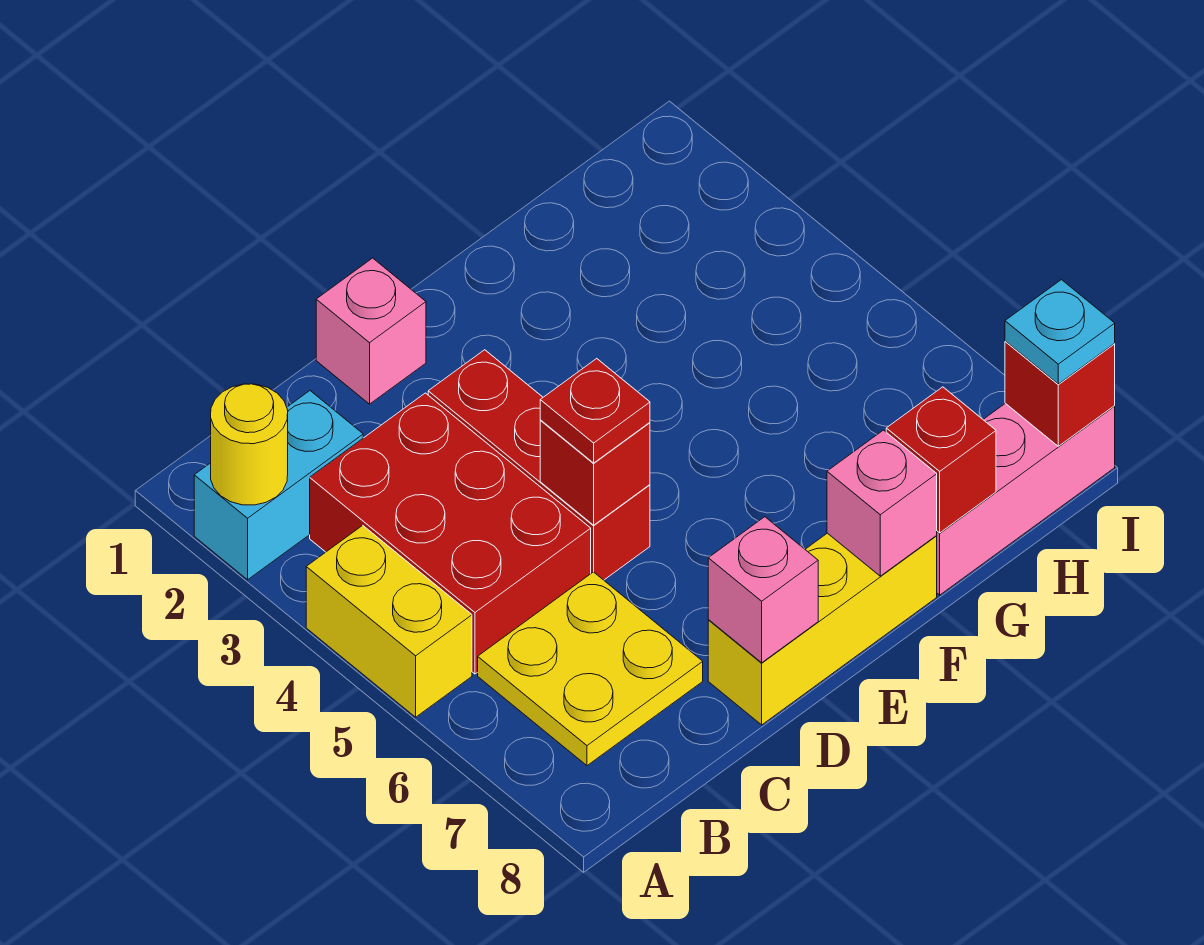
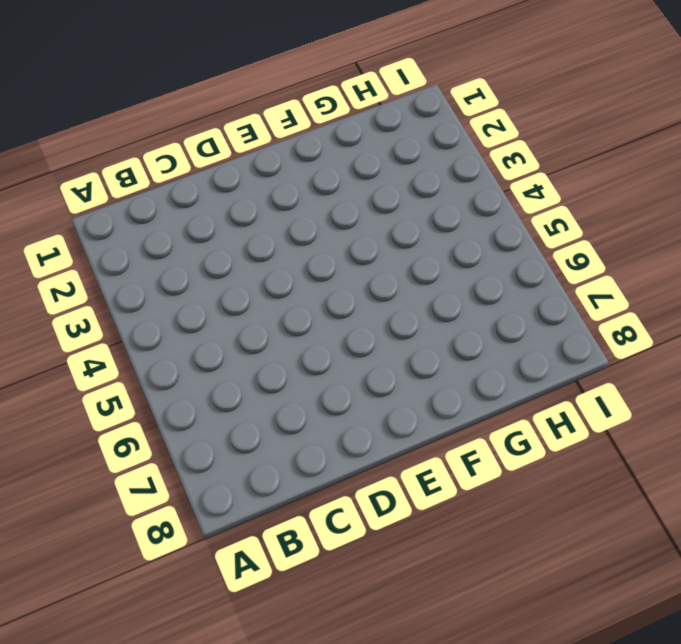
none -> cyan 1x2 brick [194,391,363,580]
none -> yellow 1x2 brick [306,525,472,717]
none -> red 2x3 brick [310,393,591,674]

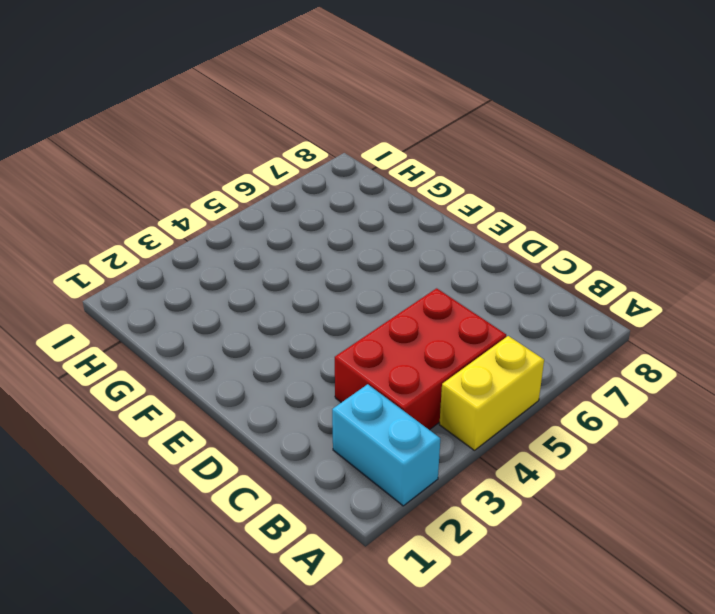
none -> yellow 2x2 plate [478,572,703,766]
none -> pink 1x1 brick [316,258,426,404]
none -> red 1x3 brick [428,350,650,580]

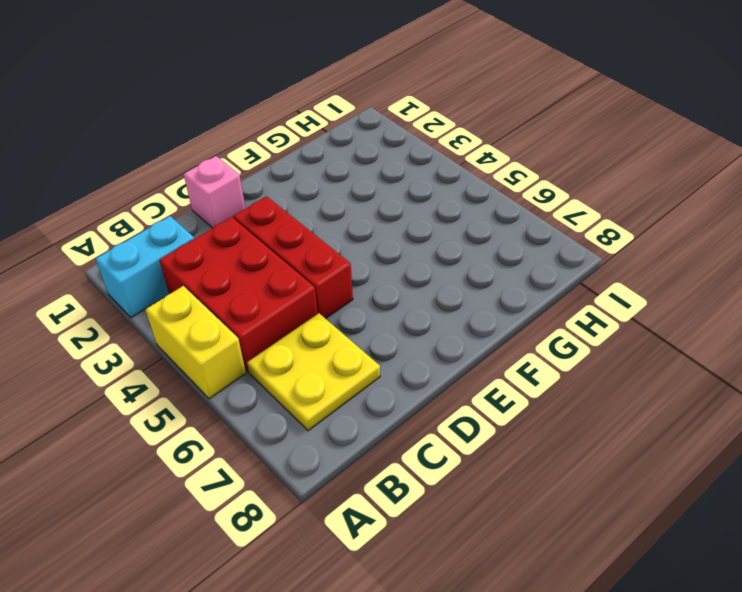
none -> yellow 1x3 brick [708,533,937,725]
none -> pink 1x3 brick [936,403,1115,595]
none -> yellow 1x1 round brick [211,384,288,505]

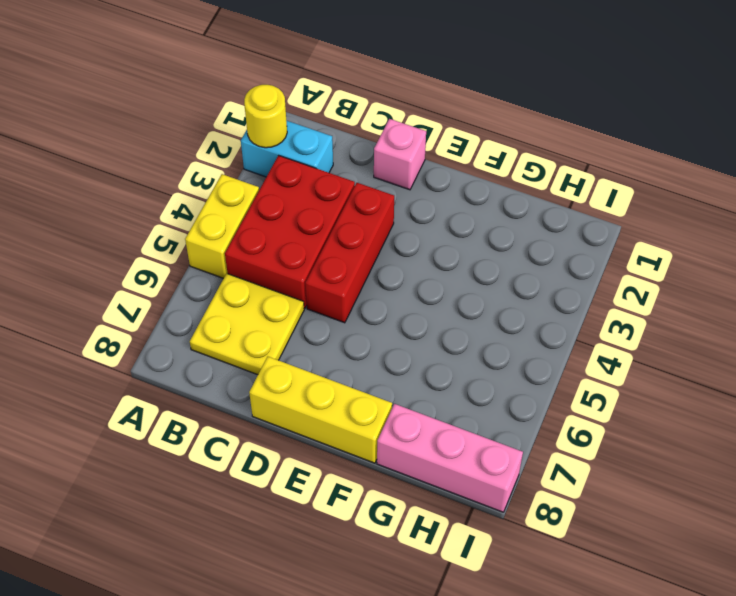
none -> red 1x1 brick [540,420,650,525]
none -> pink 1x1 brick [708,517,818,663]
none -> pink 1x1 brick [827,430,937,576]

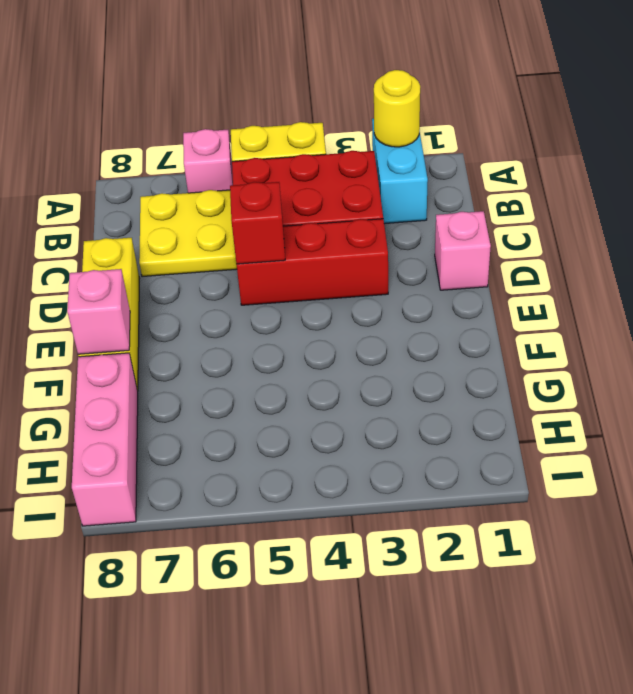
pink 1x1 brick [183,129,233,193] -> pink 1x1 brick moved to [708,517,818,663]
none -> red 1x1 brick [886,387,996,533]
none -> red 1x1 brick [1005,341,1115,446]
none -> red 1x1 plate [540,359,650,463]

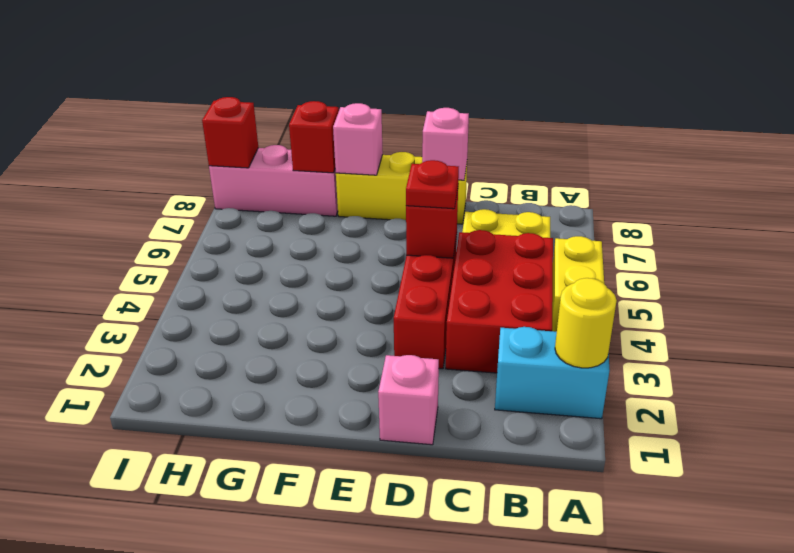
none -> cyan 1x1 plate [1005,280,1115,384]

